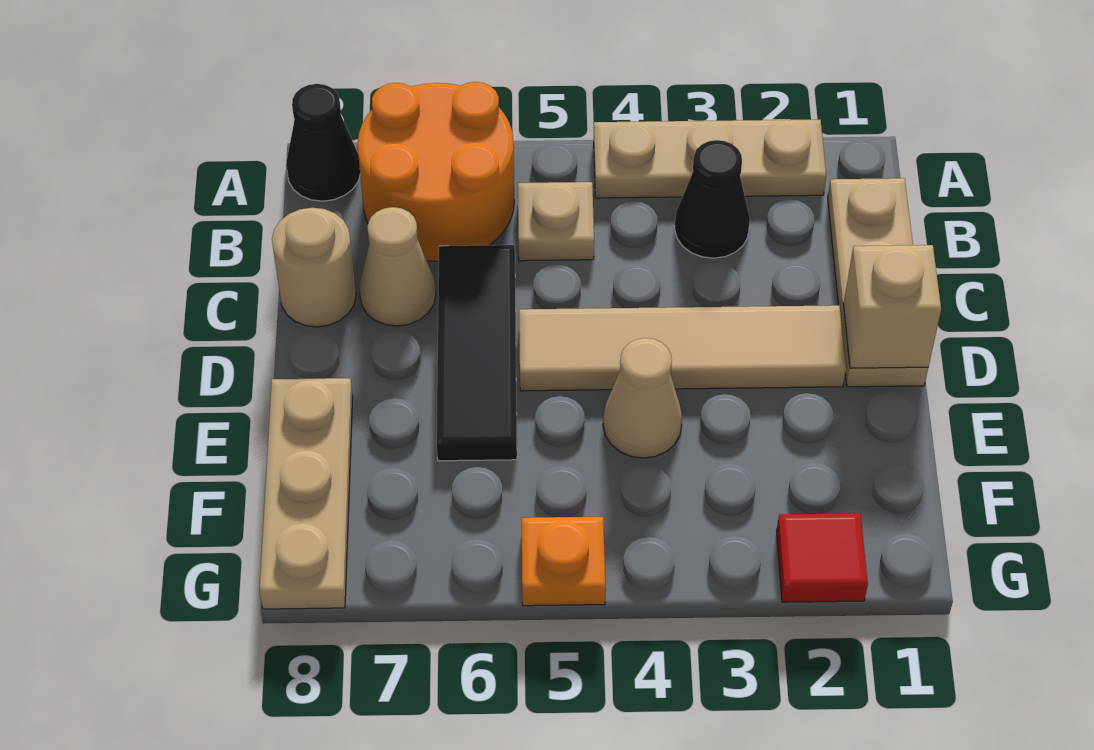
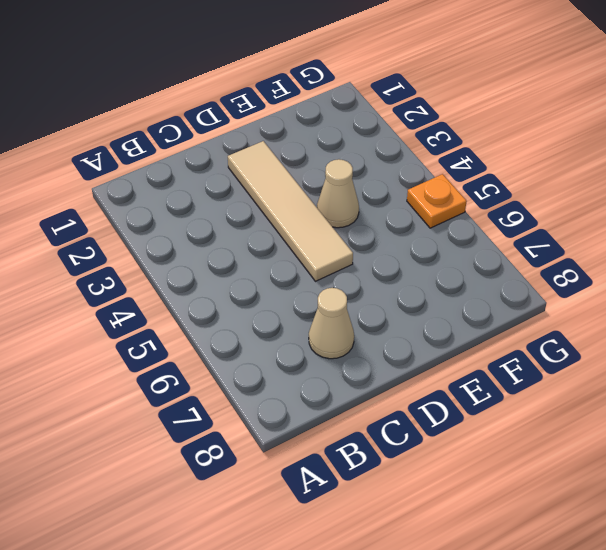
none -> tan 1x3 plate [594,120,826,198]
none -> orange 2x2 round brick [358,82,514,262]
none -> black 1x1 cone [286,84,360,201]

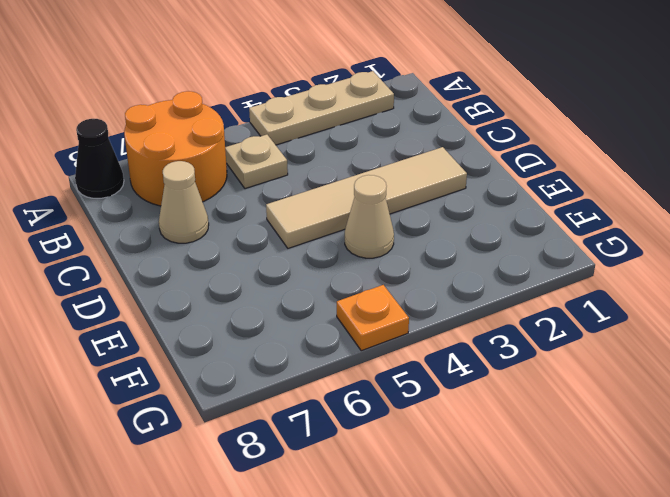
none -> tan 1x3 plate [828,178,928,387]
none -> black 1x1 cone [675,140,750,258]
none -> black 1x3 tile [436,245,517,461]

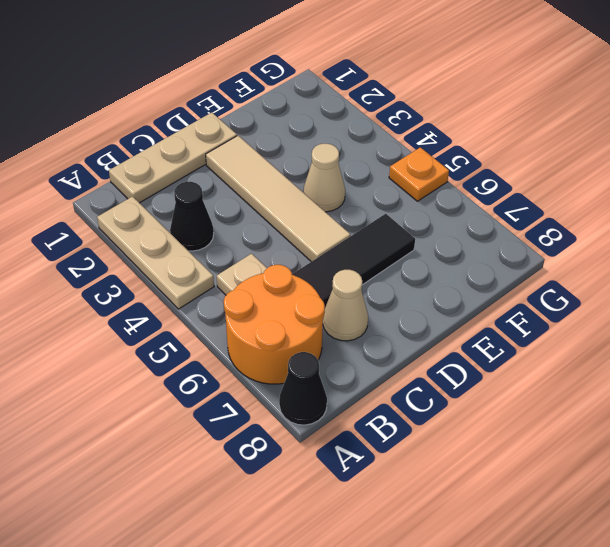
none -> tan 1x1 round brick [272,208,356,327]
none -> tan 1x3 plate [259,378,353,609]
none -> red 1x1 tile [777,513,868,602]

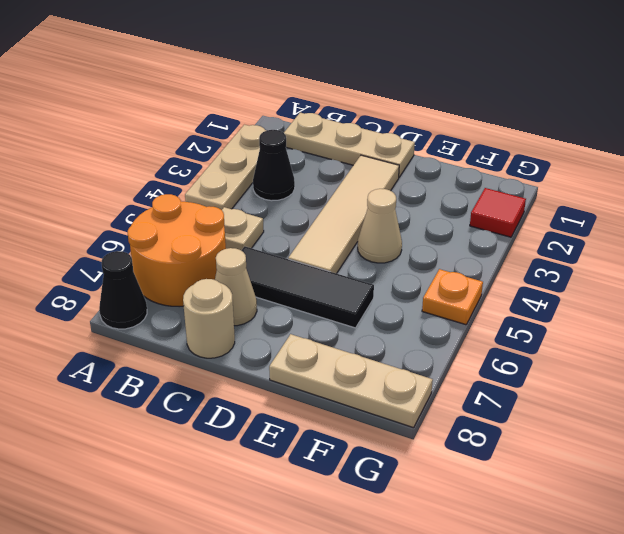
none -> tan 1x1 brick [844,245,941,368]

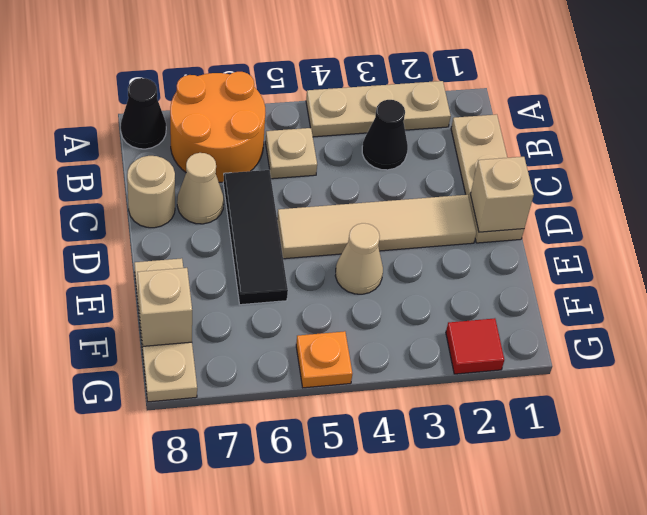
tan 1x1 brick [137,268,192,346] -> none

